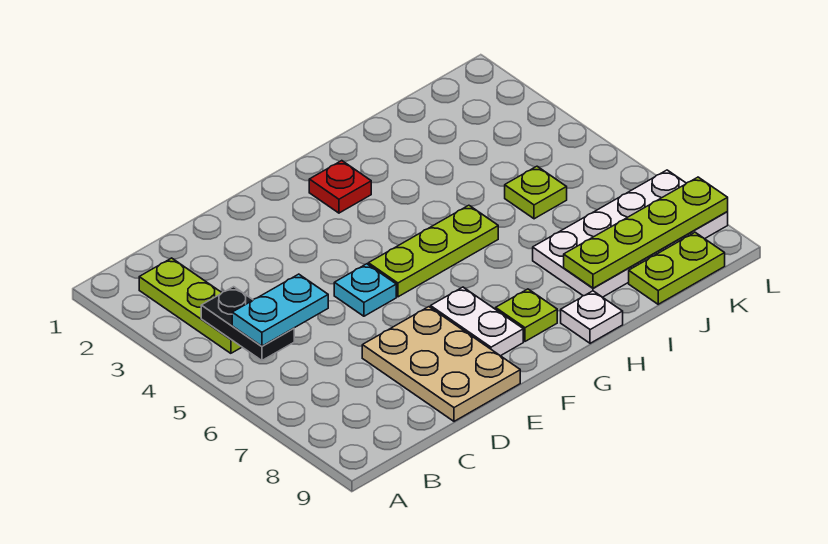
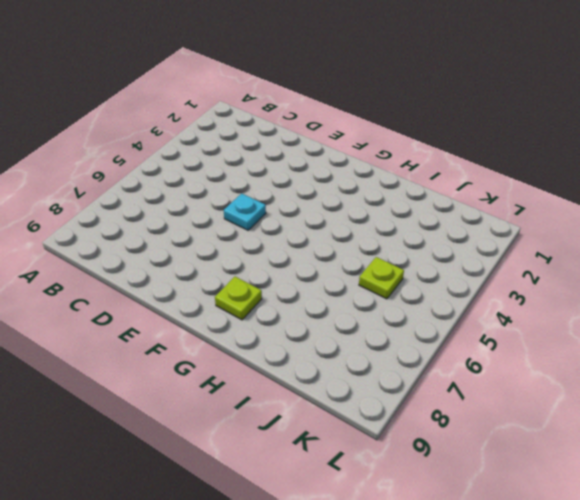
none -> lime 1x3 plate [139,258,242,353]
none -> tan 2x3 plate [362,307,520,421]
none -> lime 1x3 plate [368,205,498,297]

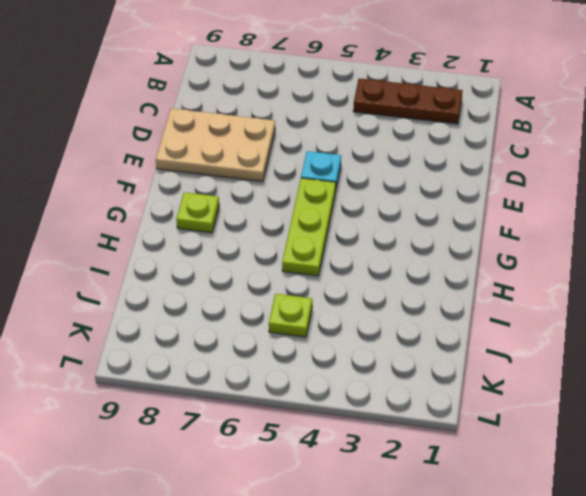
brown 1x3 plate [353,78,463,124] -> lime 1x3 plate [139,258,242,353]
none -> white 1x2 plate [430,287,523,356]
none -> red 1x1 plate [309,161,371,213]
none -> white 1x1 plate [561,291,623,343]

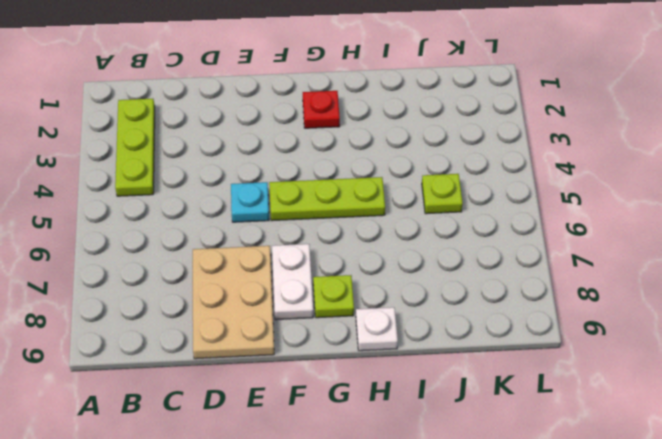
none -> white 2x4 plate [533,170,728,297]
none -> lime 1x2 plate [629,232,725,304]
none -> black 1x2 plate [201,287,294,360]

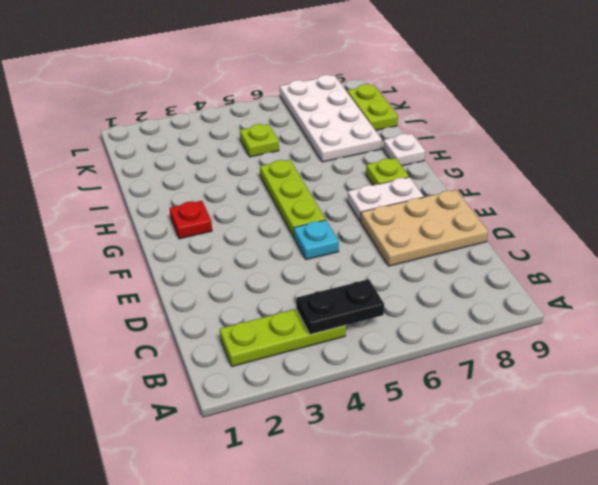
none -> lime 1x4 plate [564,177,728,288]
none -> cyan 1x2 plate [232,274,328,346]

